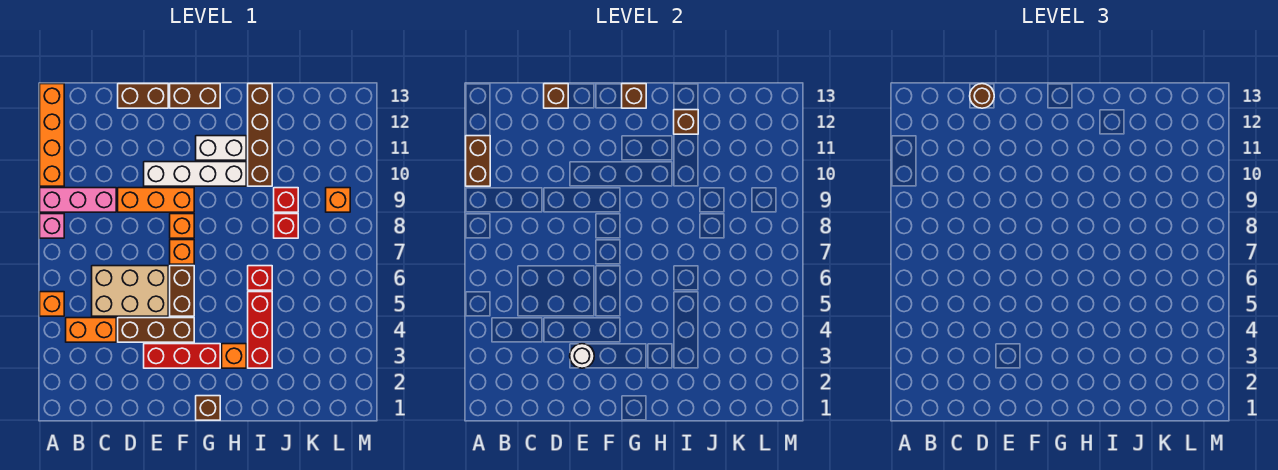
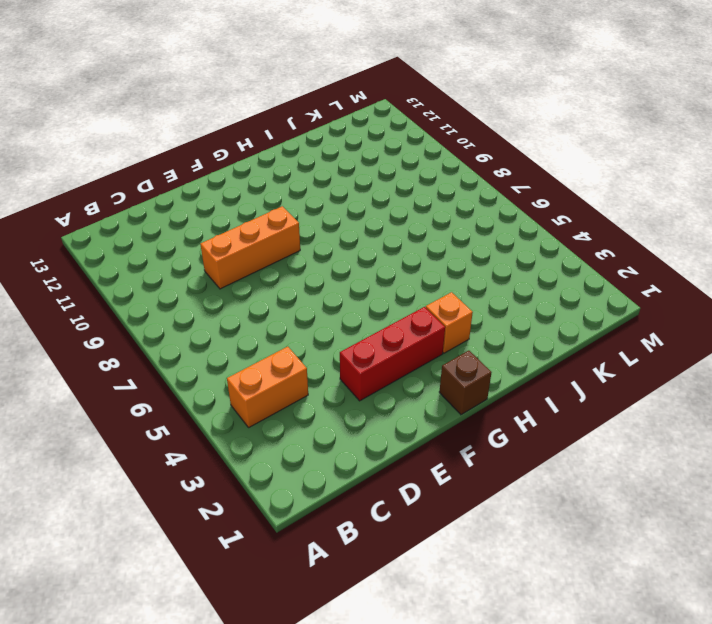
none -> orange 1x1 brick [40,292,64,316]
none -> pink 1x1 brick [40,214,64,238]
none -> pink 1x3 brick [40,188,116,212]
none -> orange 1x4 brick [40,84,64,186]

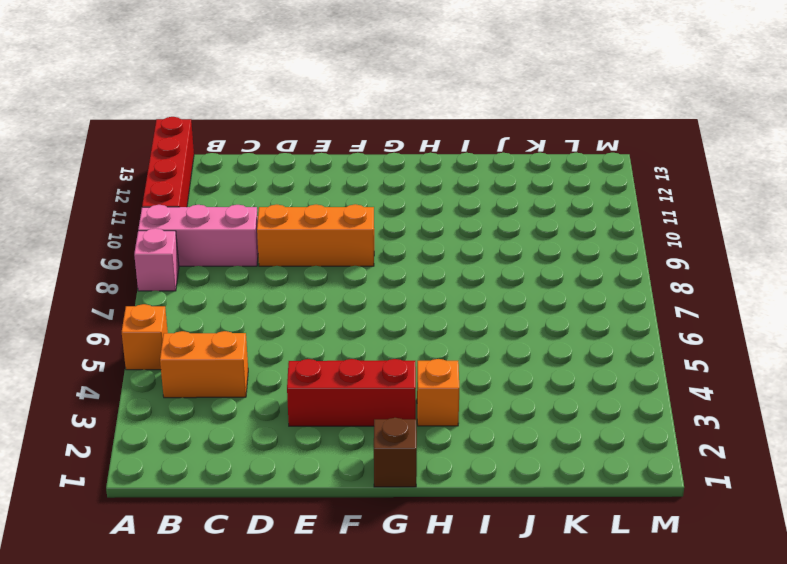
red 1x4 brick [142,117,194,207] -> orange 1x4 brick [40,84,64,186]
none -> tan 2x3 brick [92,266,168,316]
none -> brown 1x3 brick [118,318,194,342]
none -> brown 1x2 brick [118,84,168,108]
none -> white 1x4 brick [144,162,246,186]

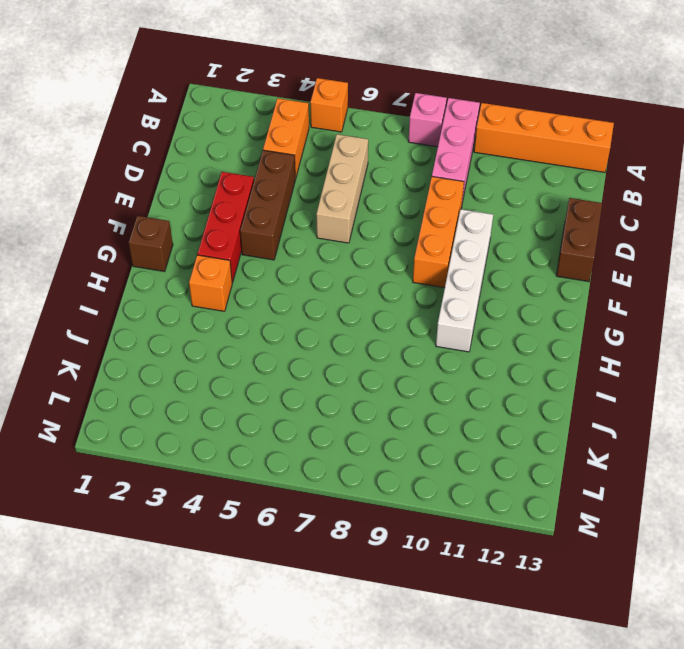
tan 1x3 brick [316,134,368,243] -> tan 2x3 brick [92,266,168,316]
none -> brown 1x2 brick [170,266,194,316]
none -> orange 1x1 brick [170,240,194,264]
none -> orange 1x1 brick [170,214,194,238]
none -> brown 1x2 brick [170,84,220,108]

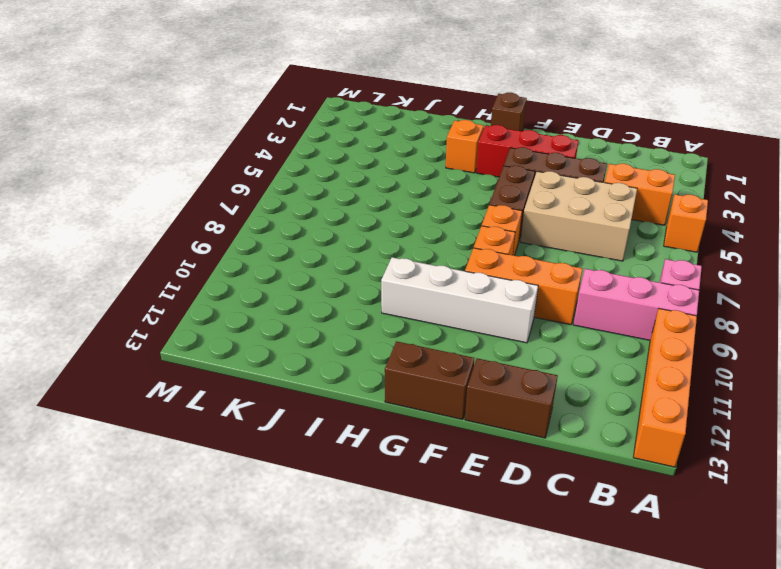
none -> white 1x2 brick [196,136,246,160]
none -> red 1x3 brick [248,292,272,368]
none -> red 1x1 brick [248,266,272,290]
none -> brown 1x4 brick [248,84,272,186]

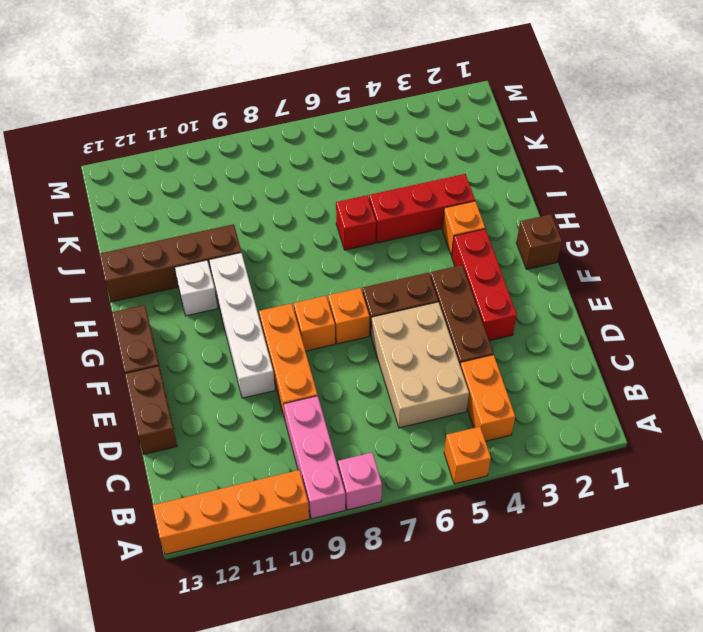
white 1x1 brick [175,260,218,316] -> white 1x2 brick [196,136,246,160]
none -> red 1x1 brick [274,214,298,238]
none -> red 1x1 brick [274,188,298,212]
none -> orange 1x1 brick [326,188,350,212]
none -> brown 1x2 brick [466,136,490,186]

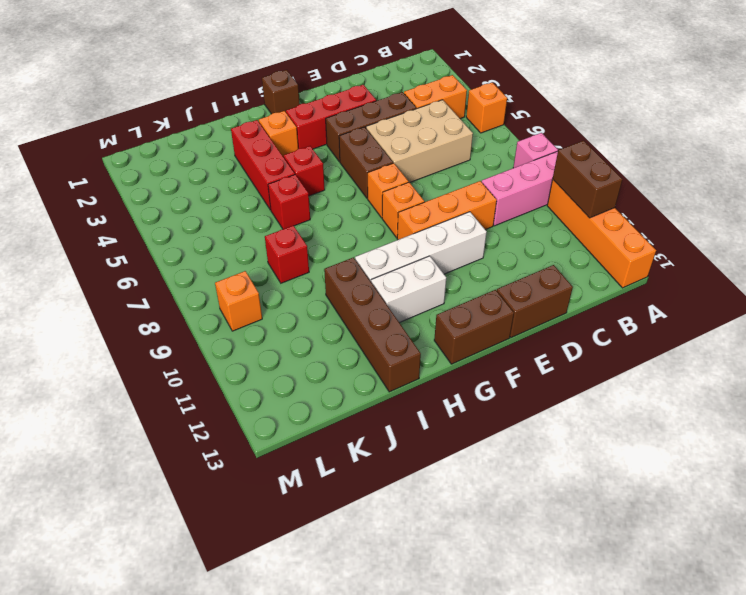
red 1x1 brick [284,146,325,196] -> red 1x1 brick moved to [274,188,298,212]
none -> brown 1x1 brick [544,84,568,108]
none -> white 1x1 round brick [570,344,594,368]
none -> brown 1x1 brick [622,84,646,108]
none -> brown 1x1 brick [674,110,698,134]

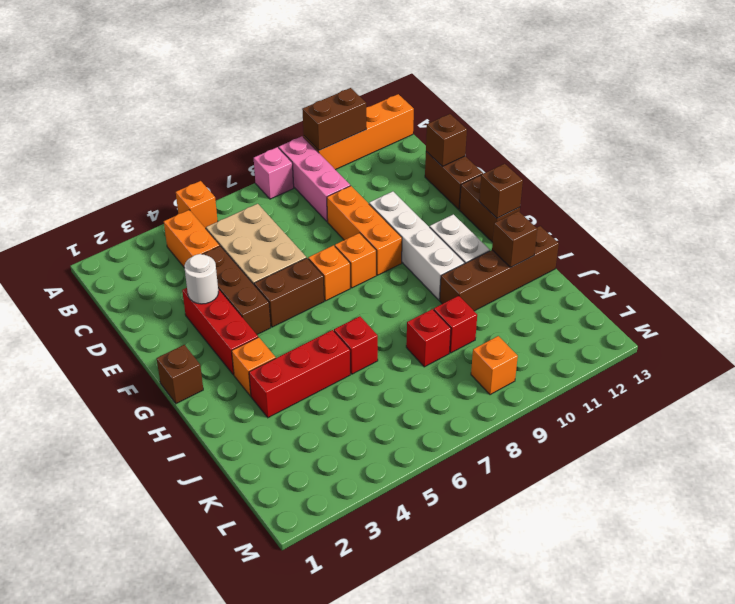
none -> brown 1x1 round brick [970,84,994,108]

